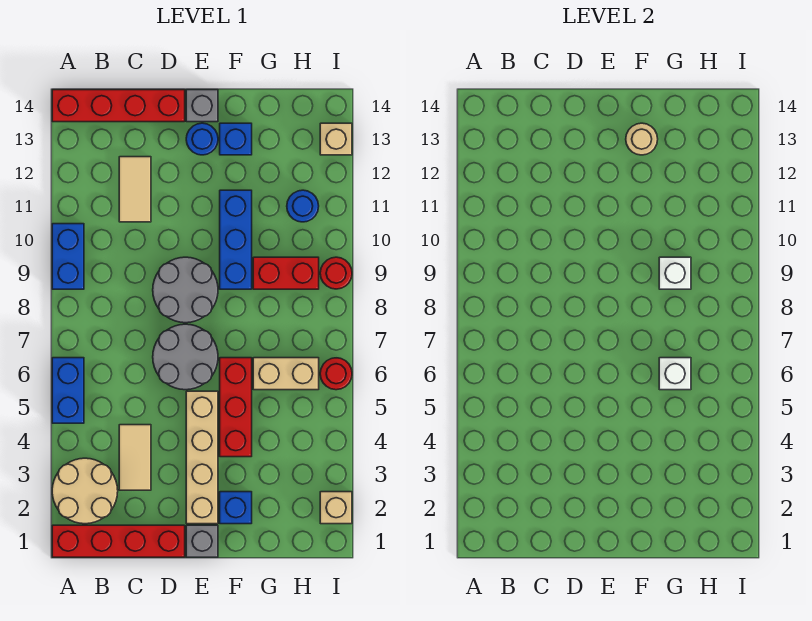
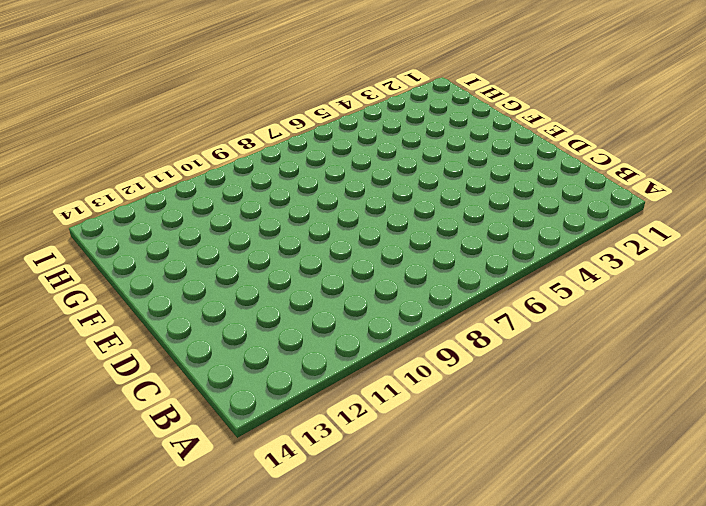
none -> red 1x4 brick [52,525,185,557]
none -> tan 2x2 round brick [52,458,118,524]
none -> blue 1x2 brick [52,358,84,423]

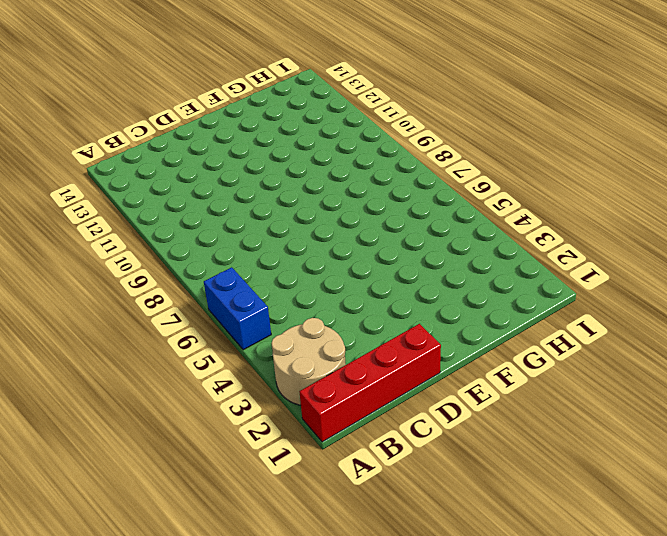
none -> blue 1x2 brick [52,224,84,289]
none -> red 1x4 brick [52,90,185,122]
none -> tan 1x2 tile [119,425,151,490]

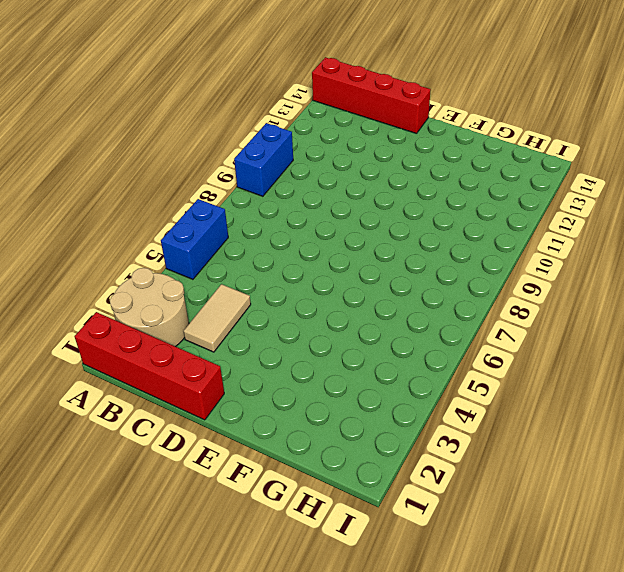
none -> tan 1x2 tile [119,157,151,222]
none -> grey 2x2 round brick [153,324,218,390]
none -> grey 2x2 round brick [153,257,218,323]

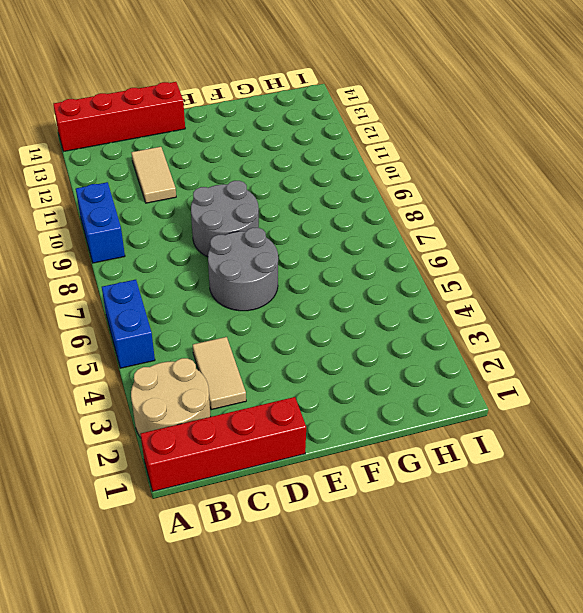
none -> grey 1x1 brick [186,525,218,557]
none -> tan 1x4 brick [186,391,218,524]
none -> blue 1x1 round brick [186,123,218,155]

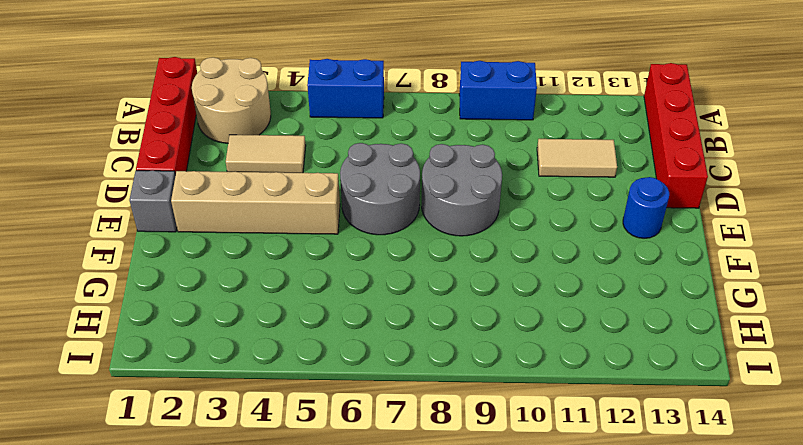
none -> grey 1x1 brick [186,90,218,122]
none -> blue 1x1 brick [220,492,252,524]
none -> red 1x3 brick [220,358,252,457]

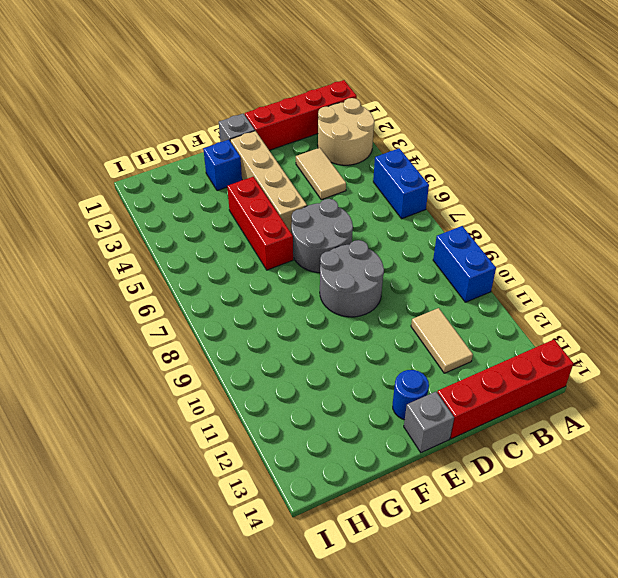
none -> blue 1x3 brick [220,190,252,289]
none -> blue 1x1 brick [220,123,252,155]
none -> tan 1x2 brick [253,358,319,390]

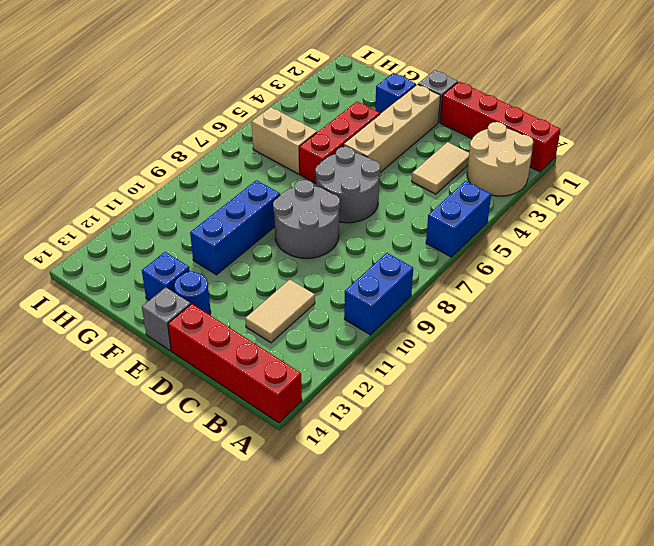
none -> red 1x2 brick [253,257,319,289]
none -> blue 1x1 round brick [287,190,319,222]
none -> tan 1x1 brick [320,492,352,524]

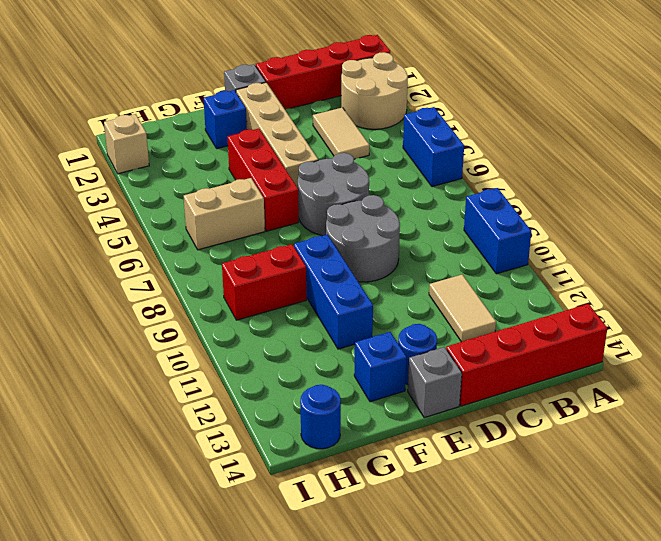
blue 1x1 round brick [300,385,341,449] -> blue 1x1 round brick moved to [287,190,319,222]
none -> red 1x1 round brick [320,358,352,390]
none -> red 1x1 round brick [320,257,352,289]
none -> tan 1x1 brick [320,123,352,155]

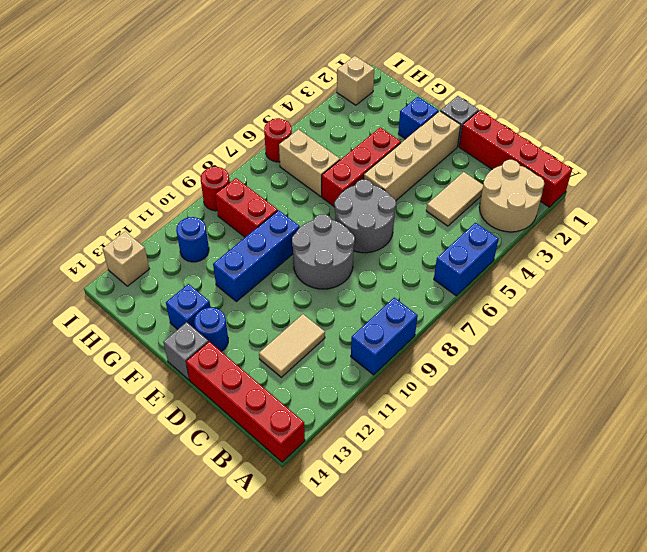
none -> tan 1x1 round brick [626,123,658,155]
none -> white 1x1 brick [659,358,691,390]
none -> white 1x1 brick [659,257,691,289]

